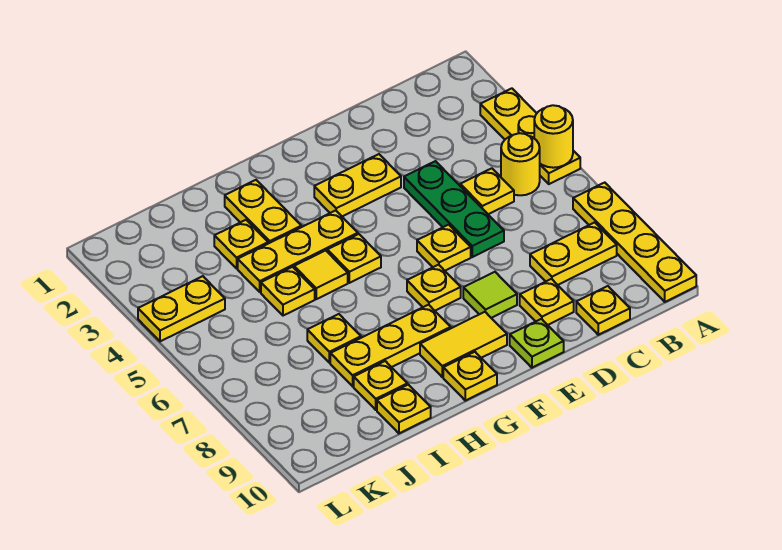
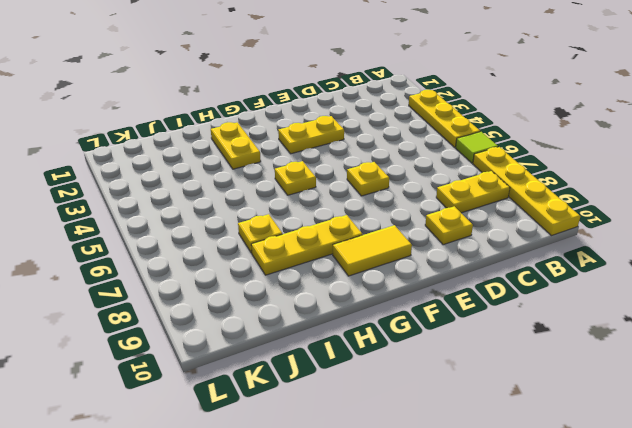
lime 1x1 tile [456,132,498,163] -> lime 1x1 tile moved to [463,272,517,318]
none -> yellow 1x1 round brick [501,133,540,195]
none -> yellow 1x1 plate [460,168,514,214]
none -> yellow 1x1 plate [576,286,630,335]

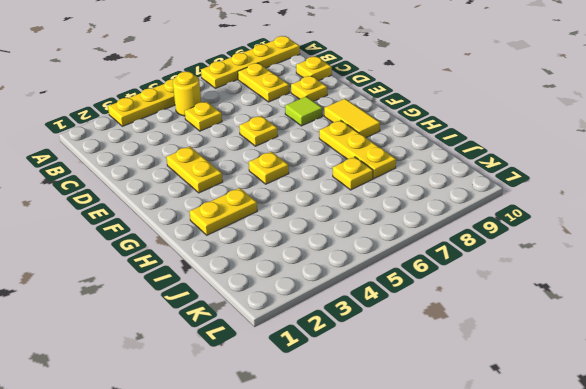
none -> green 1x3 plate [404,161,504,257]
none -> lime 1x1 plate [510,319,564,368]
none -> yellow 1x1 plate [407,265,461,311]

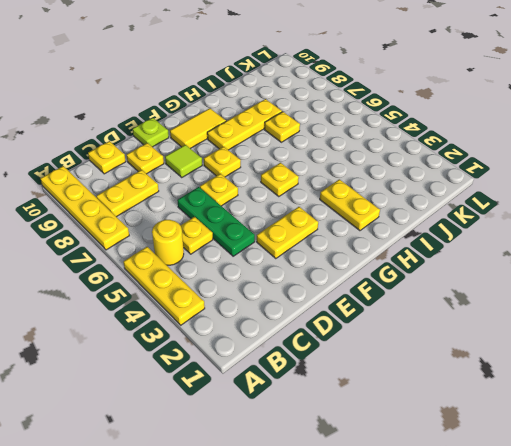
none -> yellow 1x3 plate [238,210,358,292]
none -> yellow 1x1 plate [443,352,497,401]
none -> yellow 1x1 tile [294,250,348,299]

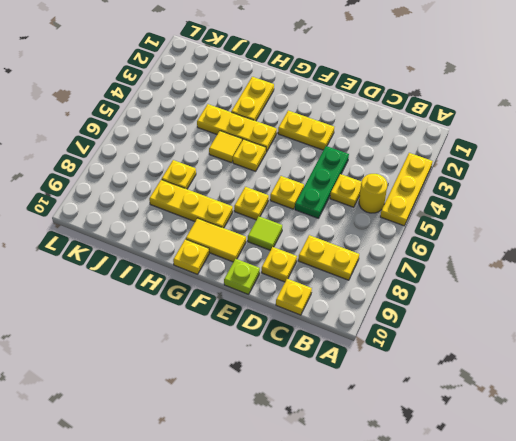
none -> yellow 1x4 plate [573,183,696,302]
none -> yellow 1x1 plate [214,220,268,268]
none -> yellow 1x1 plate [261,267,315,316]

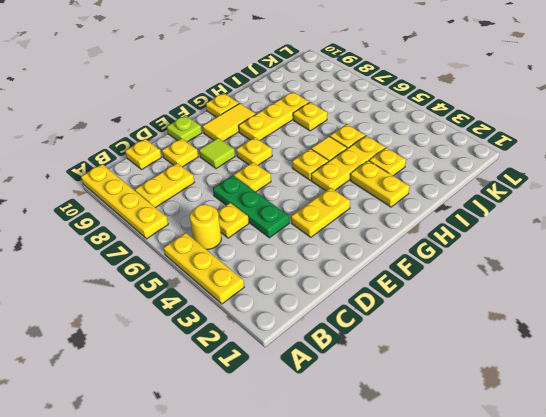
none -> yellow 1x1 plate [354,361,407,410]
none -> yellow 1x1 plate [377,385,431,433]
none -> yellow 1x2 plate [138,276,225,341]

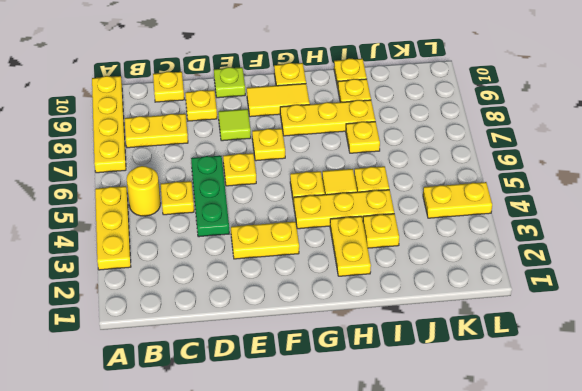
none -> yellow 1x1 round brick [534,105,573,168]

